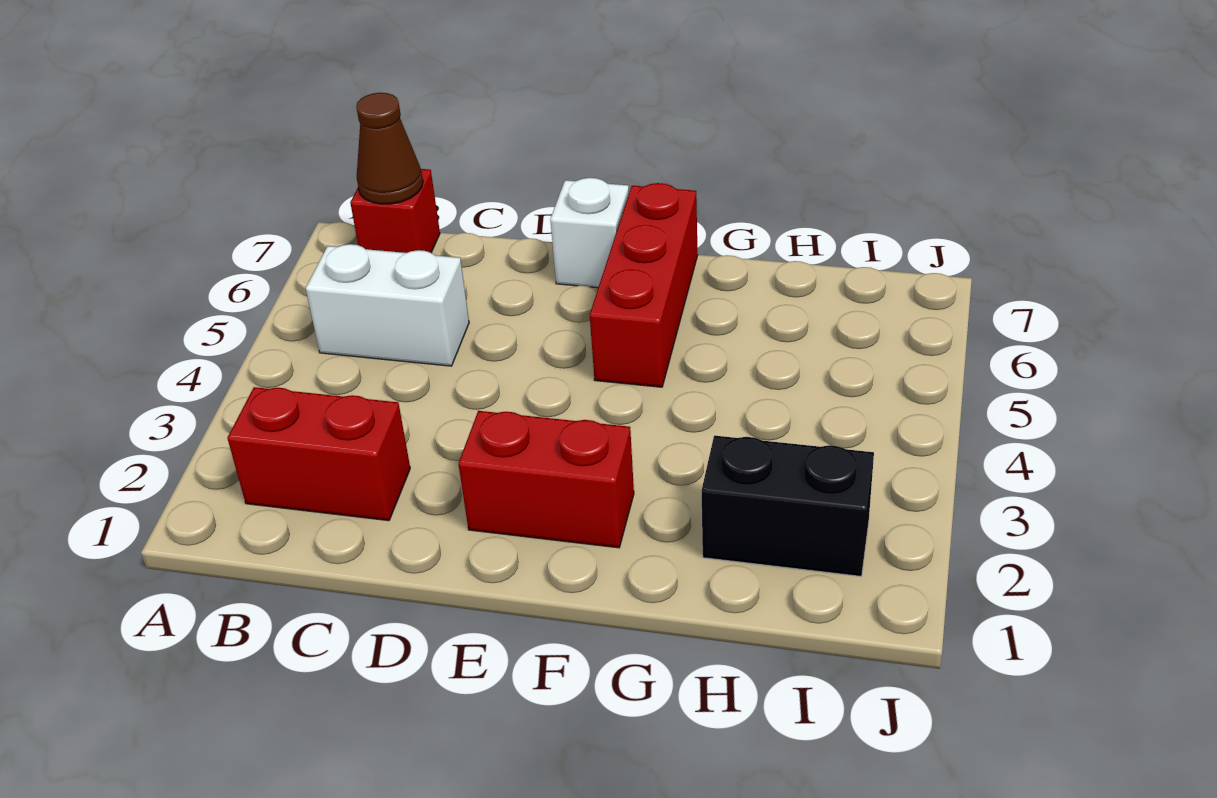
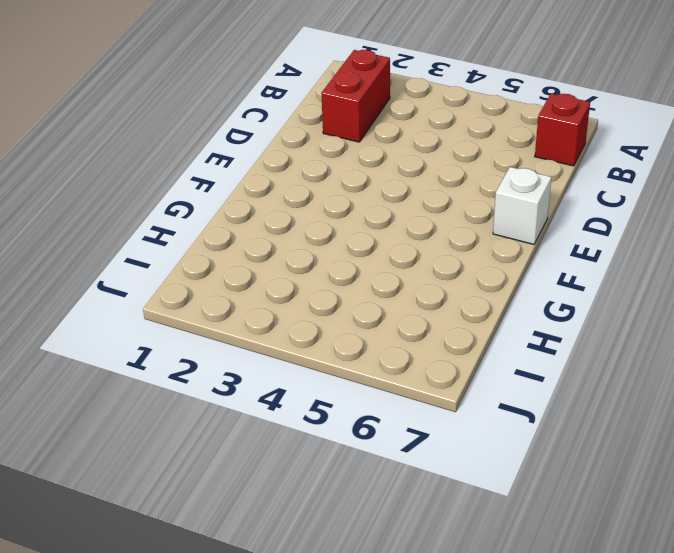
none -> white 1x2 brick [306,244,469,366]
none -> red 1x2 brick [458,411,634,548]

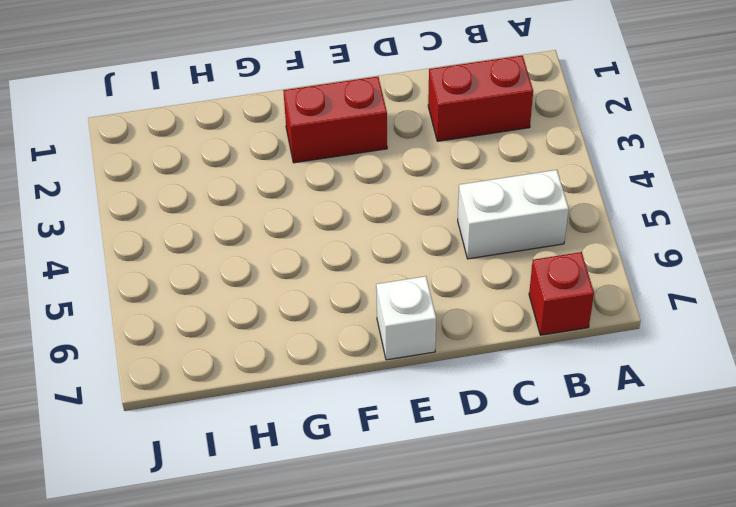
none -> red 1x3 brick [590,183,698,387]
none -> black 1x2 brick [702,436,874,576]

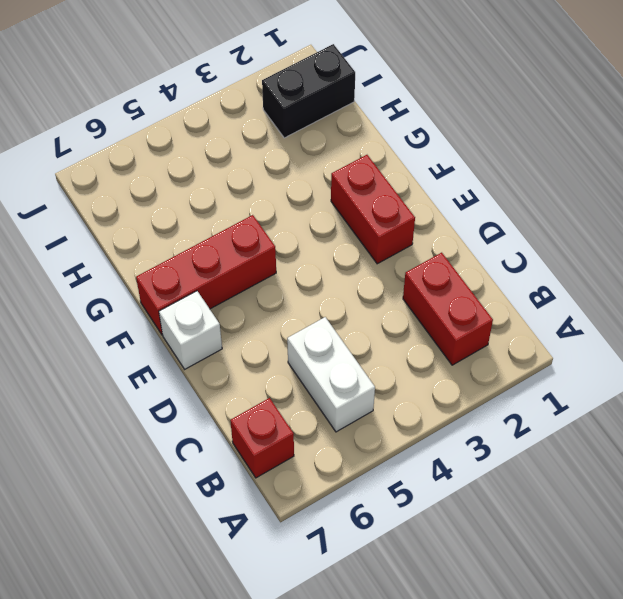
black 1x2 brick [262,44,355,138] -> black 1x2 brick turned to [702,436,874,576]
none -> brown 1x1 cone [356,93,423,204]

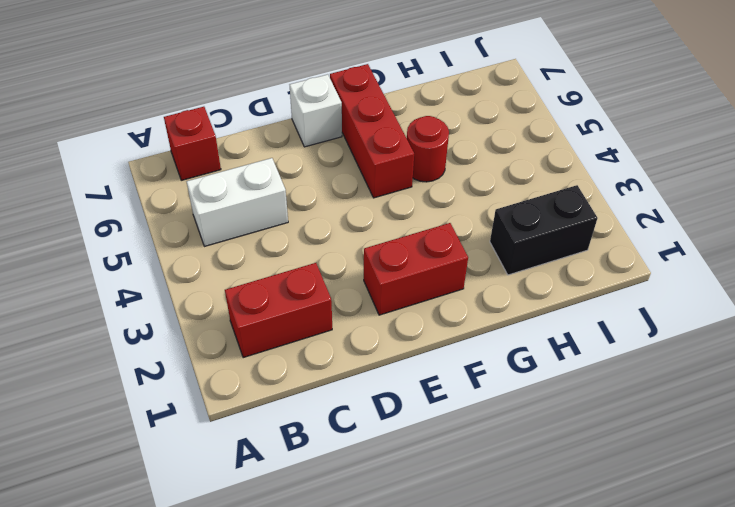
red 1x1 round brick [407,116,449,182] -> none
none -> brown 1x1 cone [356,93,423,204]

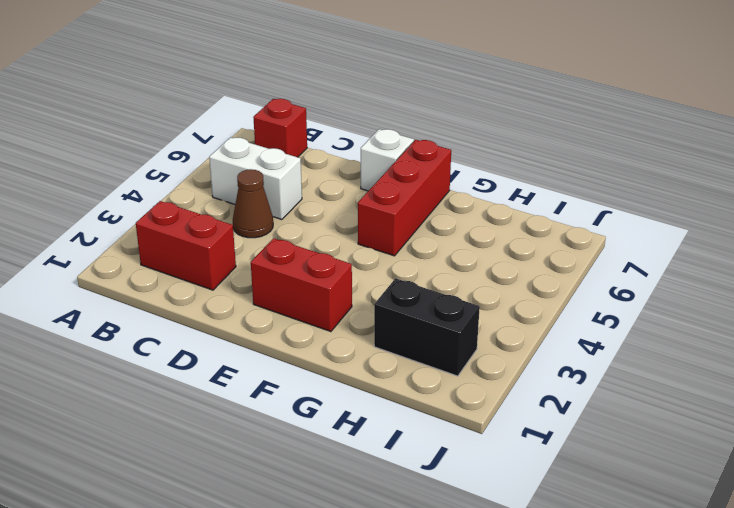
brown 1x1 cone [233,169,273,238] -> brown 1x1 cone moved to [356,93,423,204]

